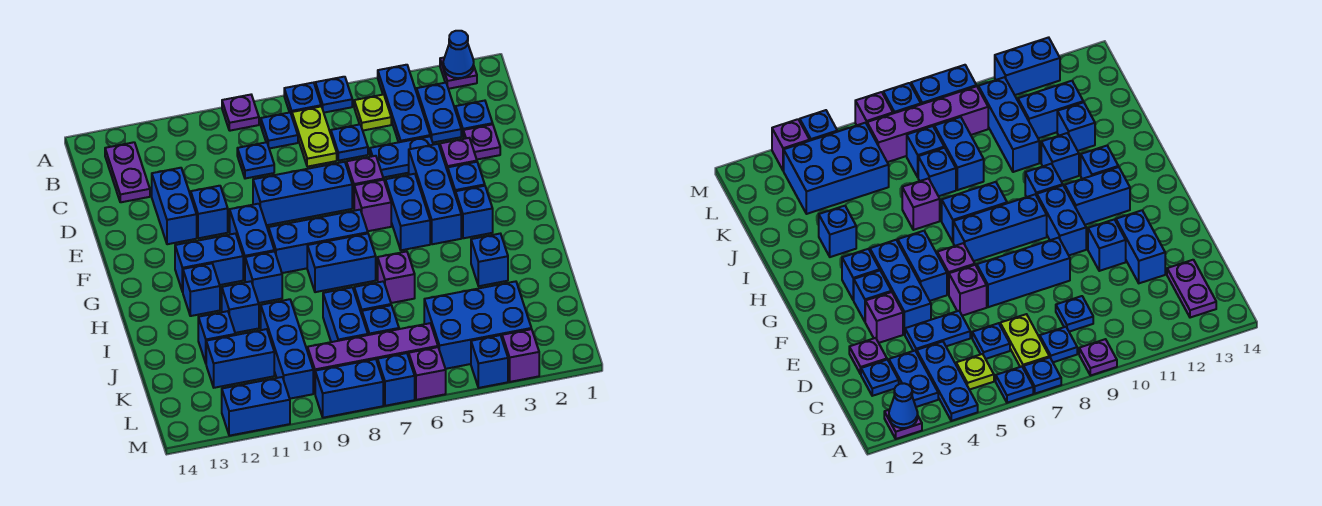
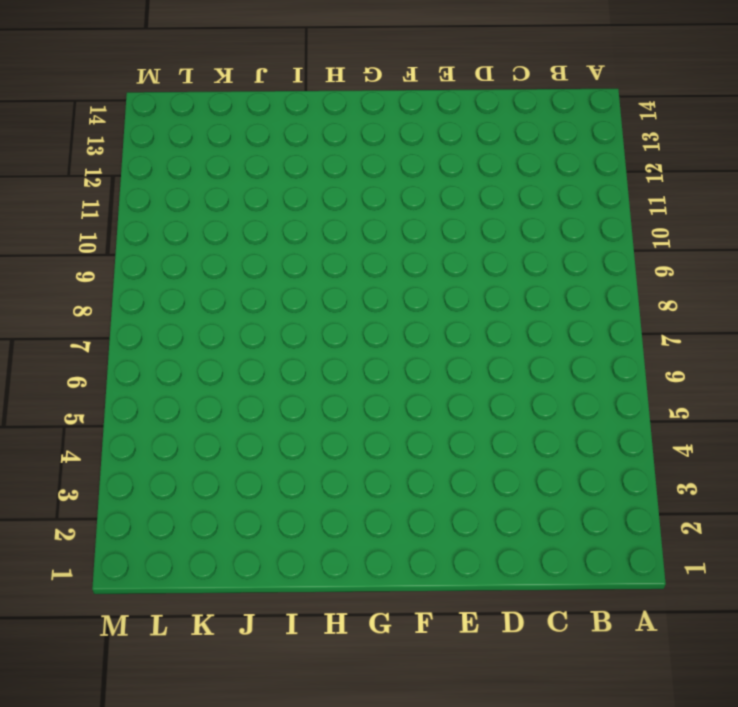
none -> purple 1x1 plate [440,58,477,89]
none -> blue 1x3 plate [378,65,430,142]
none -> blue 1x1 plate [315,77,352,113]
none -> blue 1x1 plate [284,83,321,115]

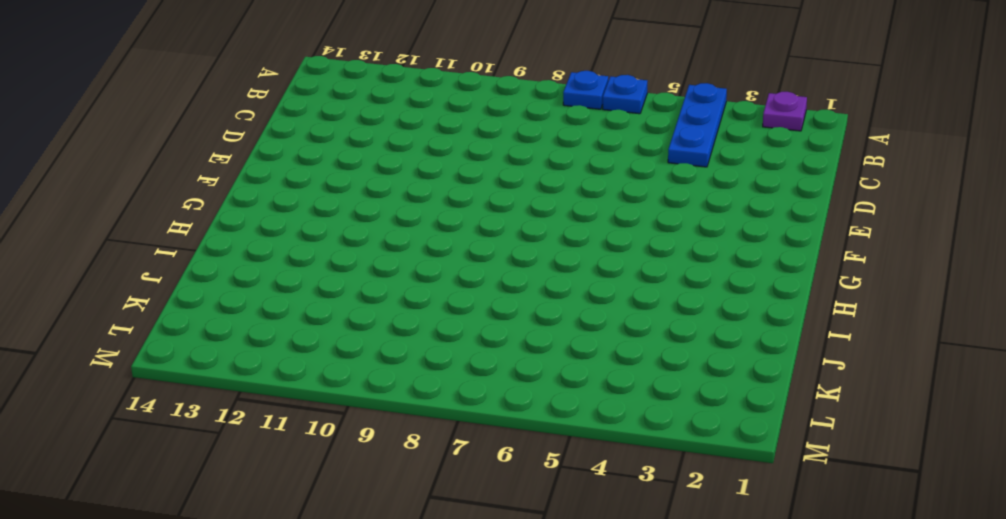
none -> purple 1x1 plate [222,95,259,131]
none -> blue 1x2 plate [417,83,461,143]
none -> lime 1x1 plate [354,95,391,131]
none -> lime 1x2 plate [292,106,337,167]

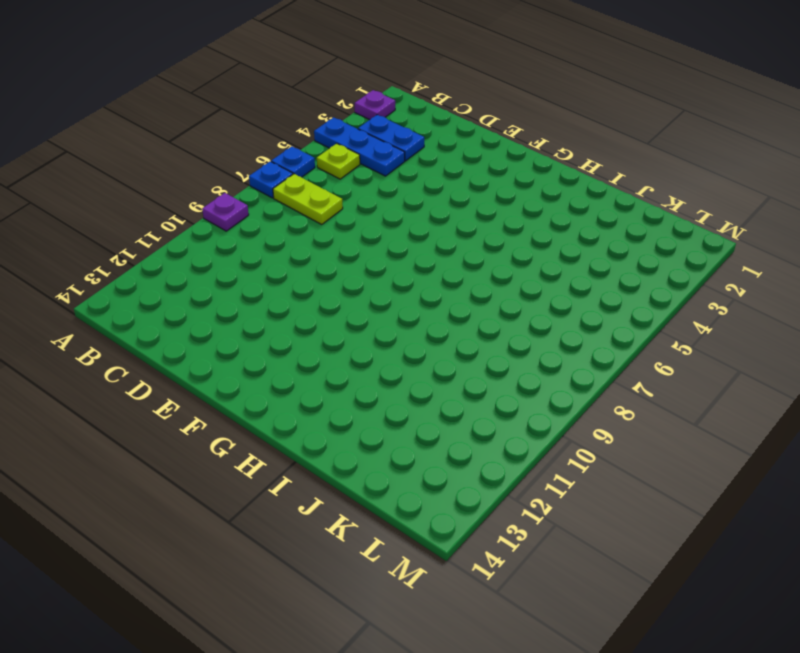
none -> blue 1x1 plate [261,112,298,149]
none -> purple 1x2 plate [105,142,150,202]
none -> blue 1x1 plate [456,101,493,136]
none -> blue 1x1 plate [331,125,368,161]

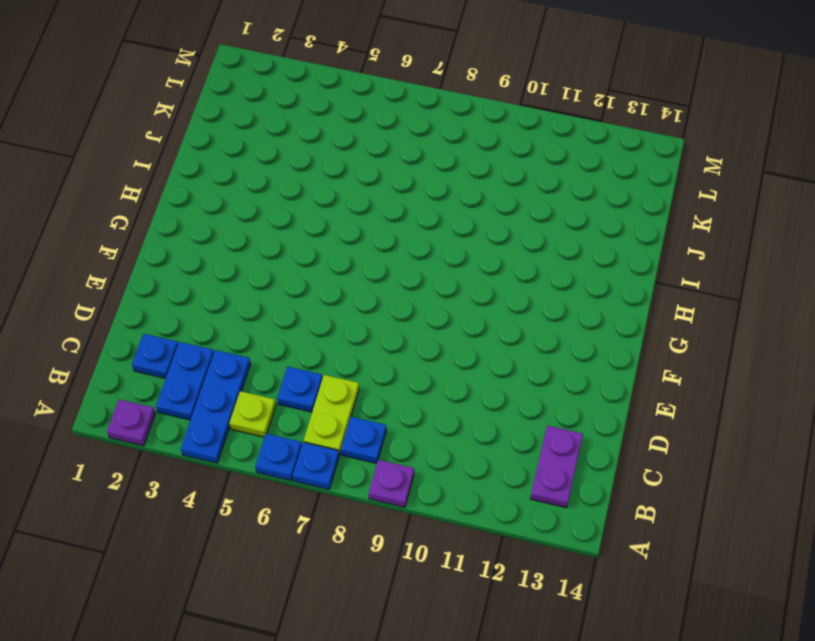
none -> blue 1x1 plate [237,142,274,179]
none -> purple 1x1 plate [463,124,500,159]
none -> blue 1x2 plate [370,136,433,177]
none -> blue 1x2 brick [152,168,197,244]

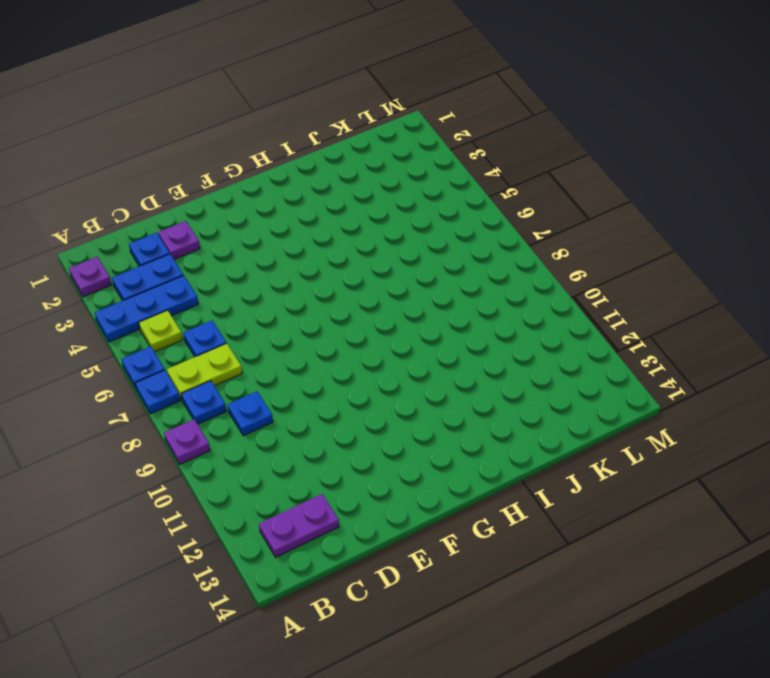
none -> blue 1x2 plate [370,136,433,177]
none -> blue 1x2 brick [152,168,197,244]
none -> purple 1x1 brick [440,138,477,171]
none -> blue 1x3 brick [409,144,461,244]

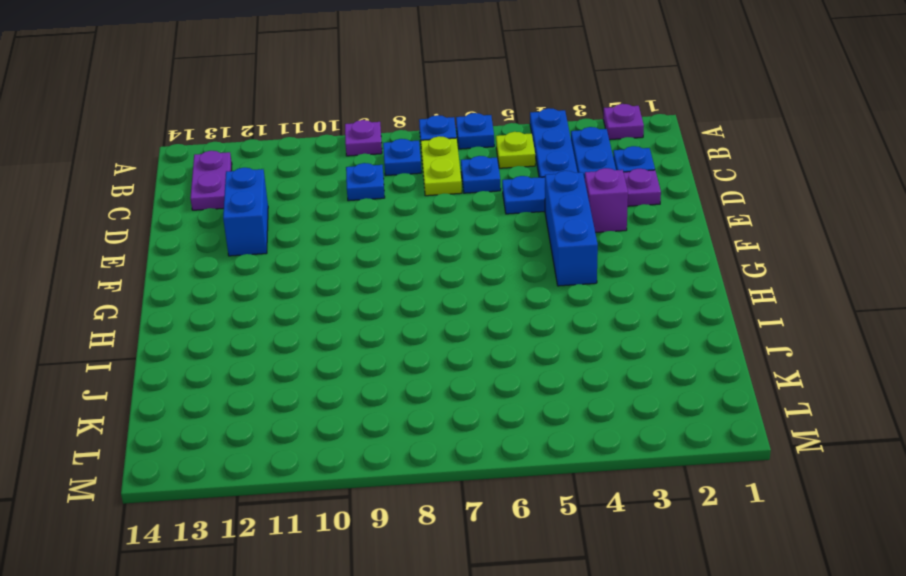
none -> purple 1x1 brick [346,156,384,207]
none -> blue 1x3 brick [253,162,352,225]
none -> blue 1x1 brick [191,186,228,238]
none -> blue 1x1 brick [448,162,485,193]

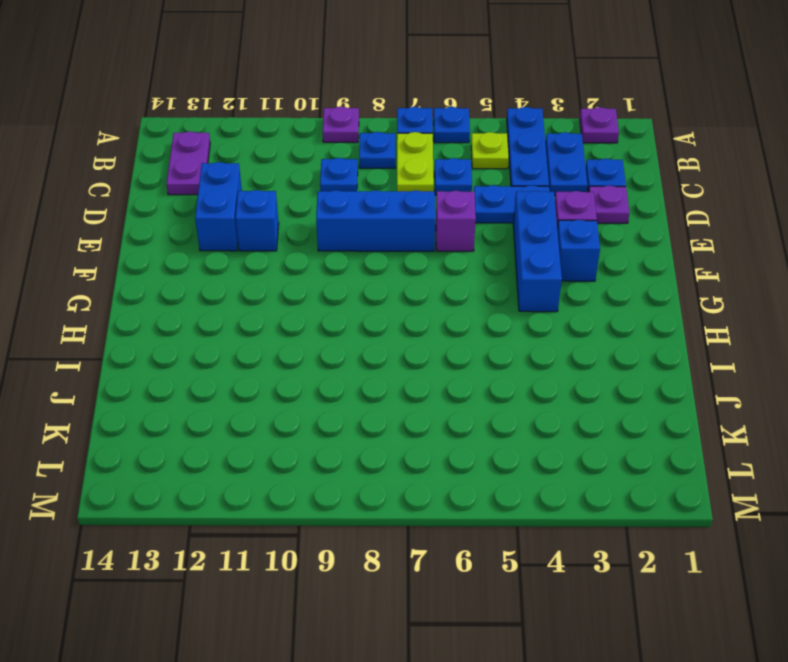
none -> blue 1x2 brick [385,174,430,250]
none -> purple 1x1 brick [354,180,391,231]
none -> blue 1x2 brick [230,204,274,279]
none -> blue 1x1 brick [455,186,493,238]

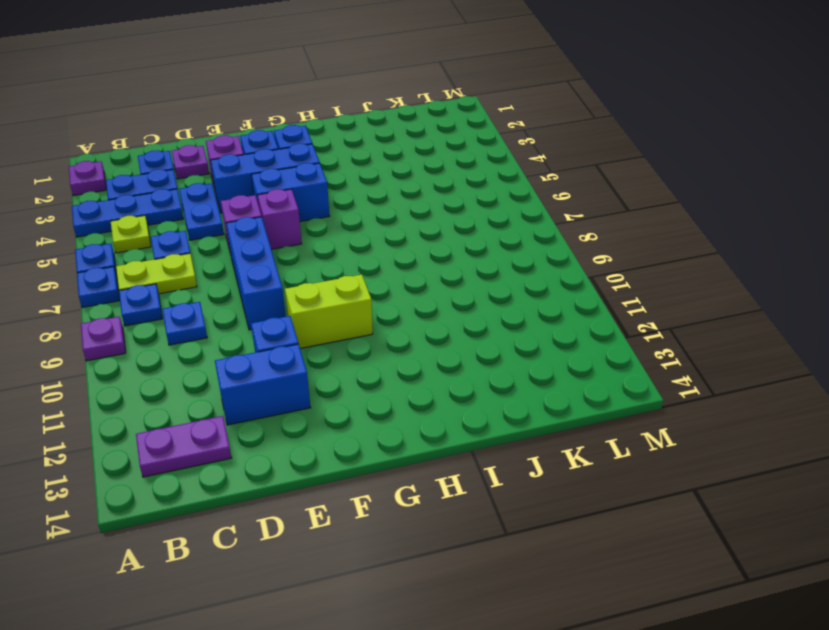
lime 1x2 brick [285,275,373,348] -> blue 1x2 brick [230,204,274,279]
none -> blue 1x3 brick [269,210,368,273]
none -> blue 1x2 brick [175,233,243,292]
none -> blue 1x2 brick [307,234,376,292]
none -> blue 1x1 brick [245,251,282,303]

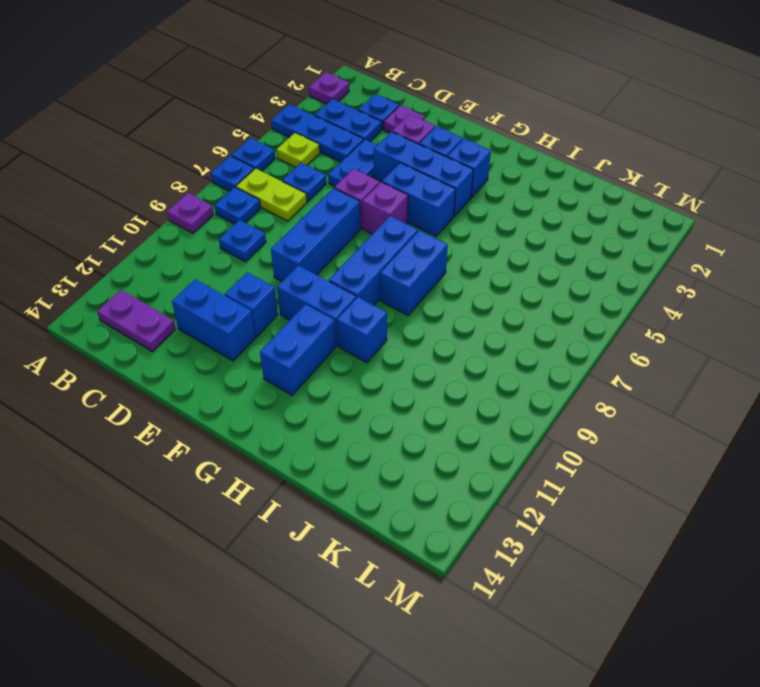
none -> blue 1x1 brick [183,263,220,316]
none -> blue 1x1 brick [471,234,508,286]
none -> purple 1x1 brick [378,252,415,303]
none -> blue 1x1 brick [222,281,259,333]

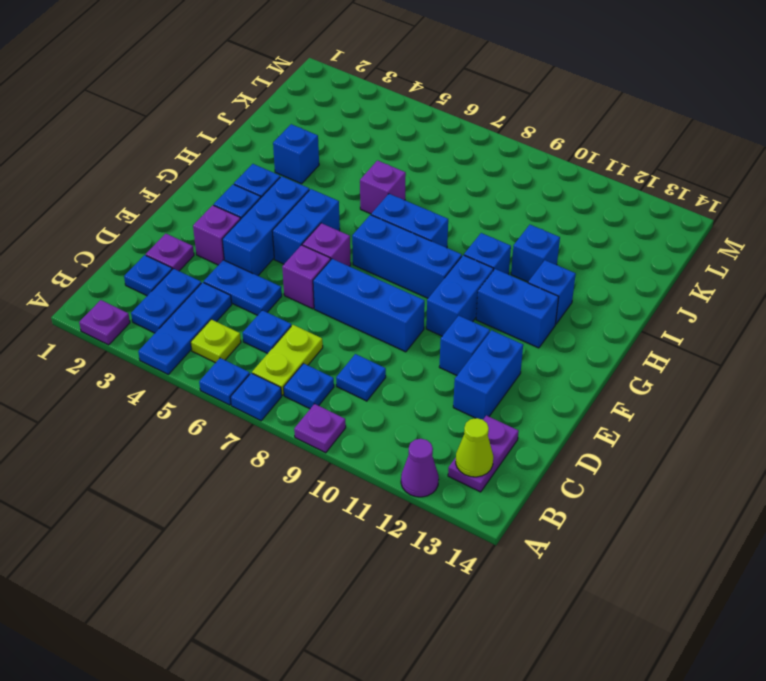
purple 1x1 cone [401,439,439,497] -> none
lime 1x1 cone [456,418,493,477] -> none
none -> blue 1x1 brick [354,281,391,314]
none -> blue 1x2 brick [323,287,368,342]
none -> blue 1x3 brick [261,299,313,399]
none -> blue 1x1 brick [198,311,235,363]

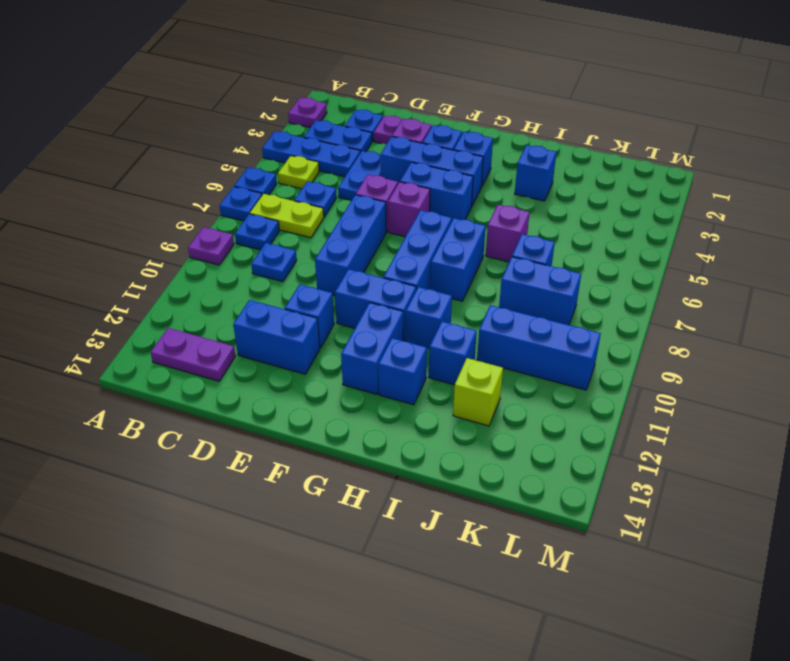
lime 1x1 brick [453,358,503,426] -> blue 1x1 brick [198,311,235,363]
none -> blue 2x3 brick [424,281,531,369]
none -> blue 1x1 brick [362,305,399,335]
none -> blue 1x2 brick [206,329,274,388]
none -> purple 1x4 brick [307,323,438,393]

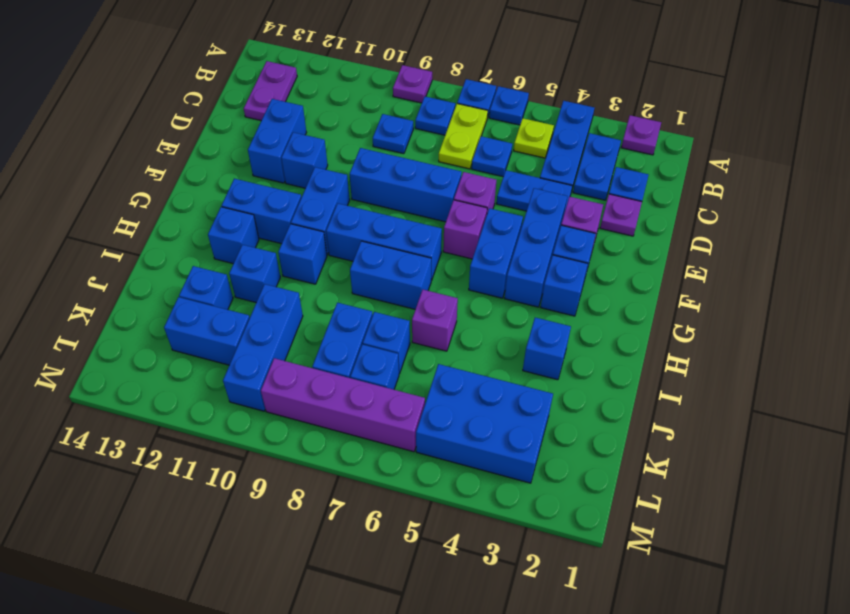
none -> purple 1x1 brick [502,329,539,382]
none -> blue 1x1 brick [471,335,508,388]
none -> purple 1x1 brick [409,347,446,400]
none -> blue 1x1 brick [378,353,415,406]

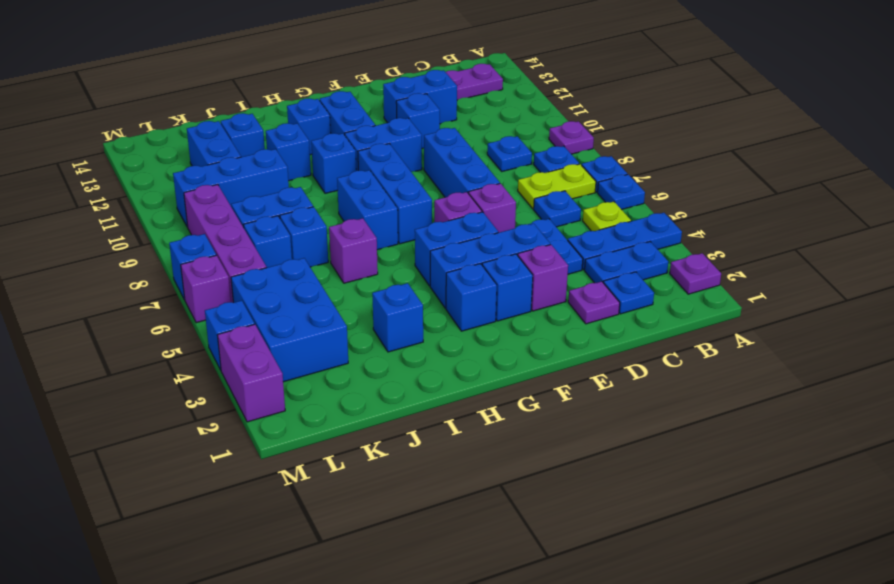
purple 1x2 brick [217,324,285,422] -> purple 1x1 brick [502,329,539,382]
none -> blue 1x2 brick [315,359,383,418]
none -> blue 1x2 brick [222,377,290,436]
none -> blue 1x1 cone [443,31,474,78]

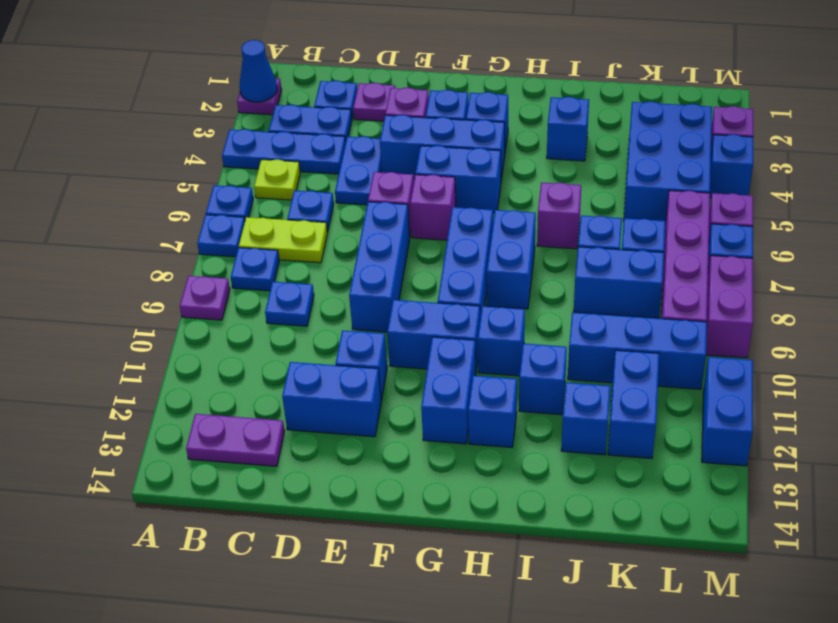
purple 1x2 brick [706,256,753,358] -> blue 1x2 brick [315,359,383,418]

